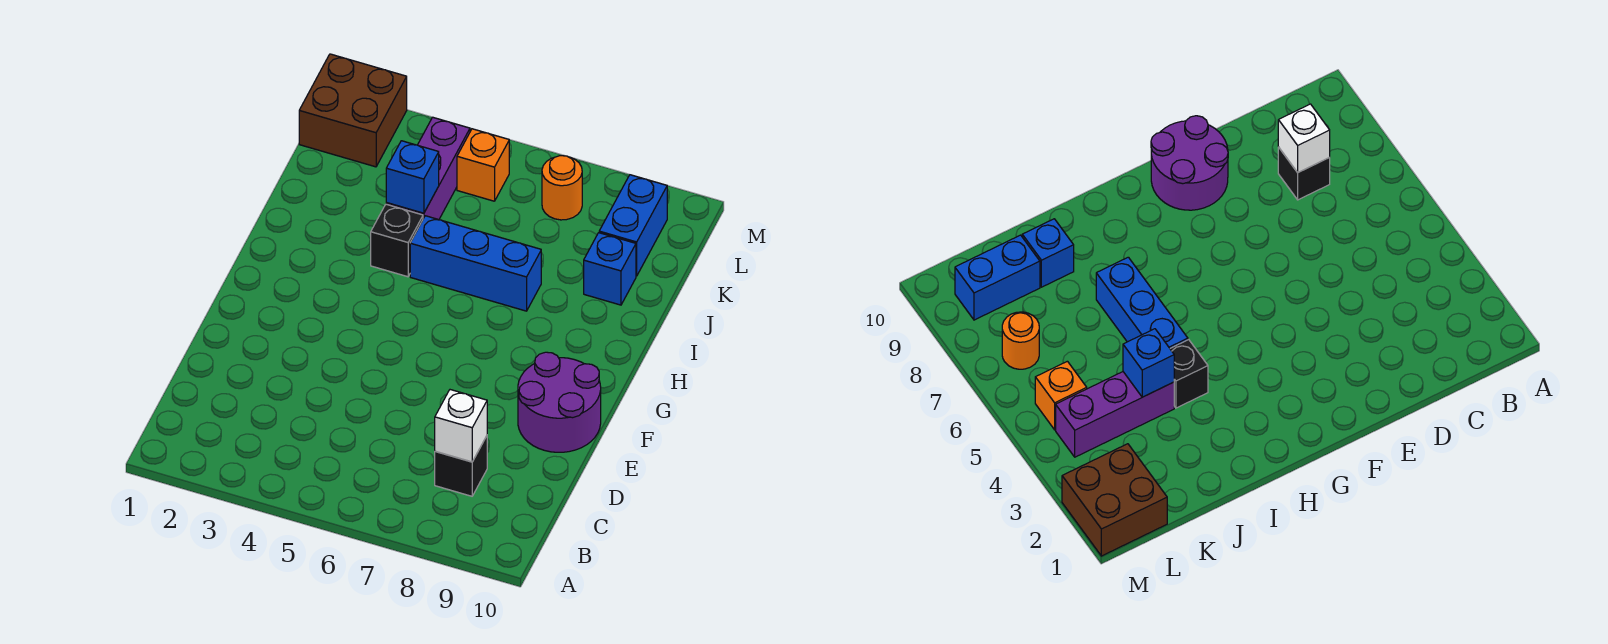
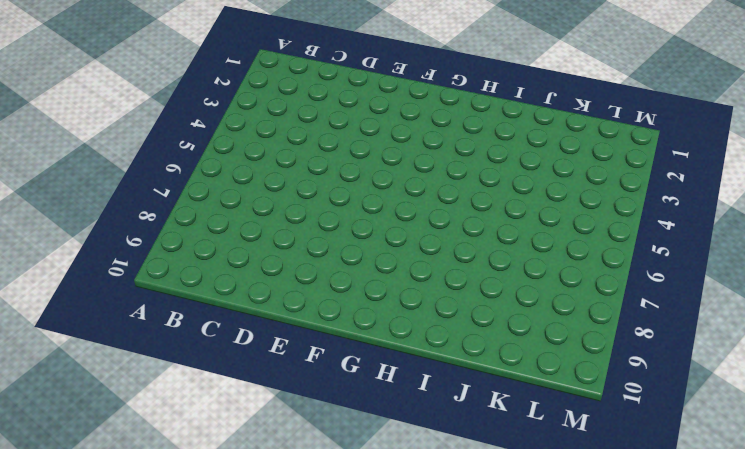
none -> black 1x1 brick [435,436,487,496]
none -> purple 2x2 round brick [518,352,601,452]
none -> black 1x1 brick [371,204,423,277]

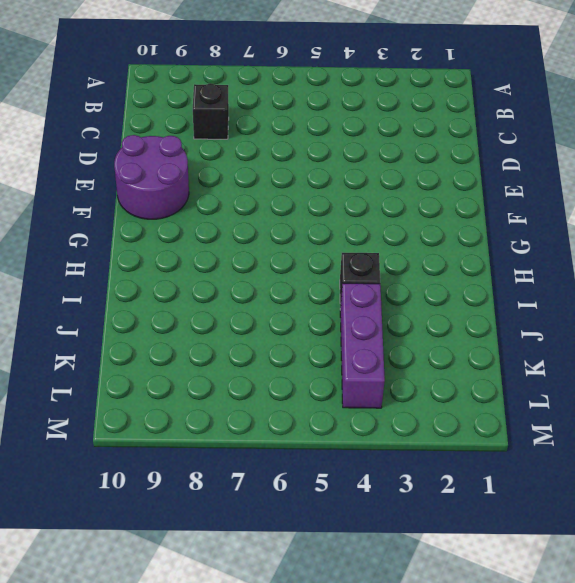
none -> blue 1x3 brick [410,216,541,311]
none -> blue 1x1 brick [584,233,636,305]
none -> blue 1x2 brick [599,175,667,276]

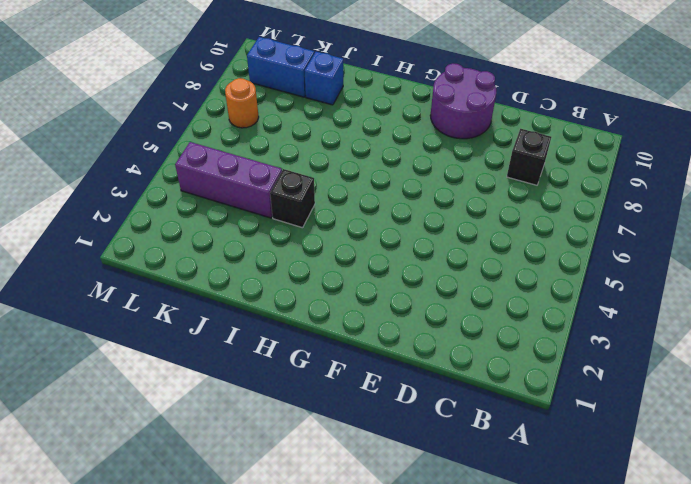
none -> blue 1x3 brick [410,216,541,311]
none -> brown 2x2 brick [299,54,407,167]
none -> orange 1x1 brick [457,129,509,201]

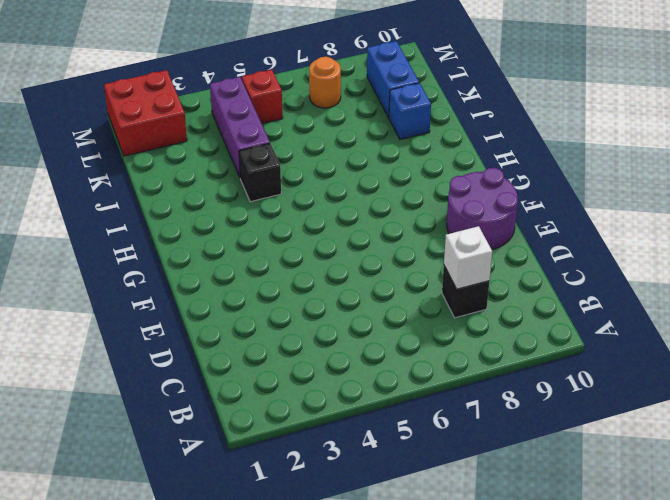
red 2x2 brick [104,70,187,156] -> brown 2x2 brick [299,54,407,167]
red 1x1 brick [242,70,283,124] -> orange 1x1 brick [457,129,509,201]
none -> blue 1x3 brick [410,216,541,311]
none -> blue 1x1 brick [386,141,439,213]

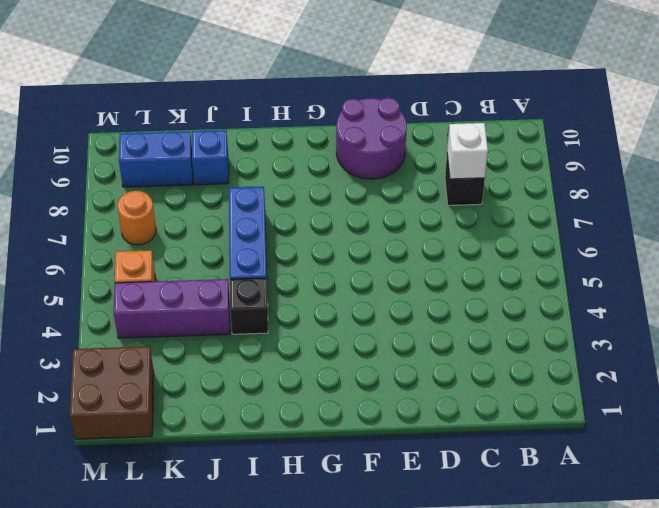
none -> blue 1x1 brick [386,141,439,213]

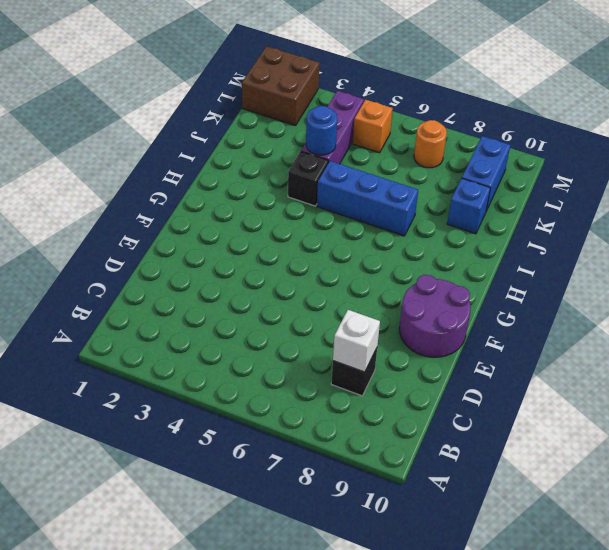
blue 1x1 round brick [306,106,337,155] -> blue 1x1 brick [386,141,439,213]

